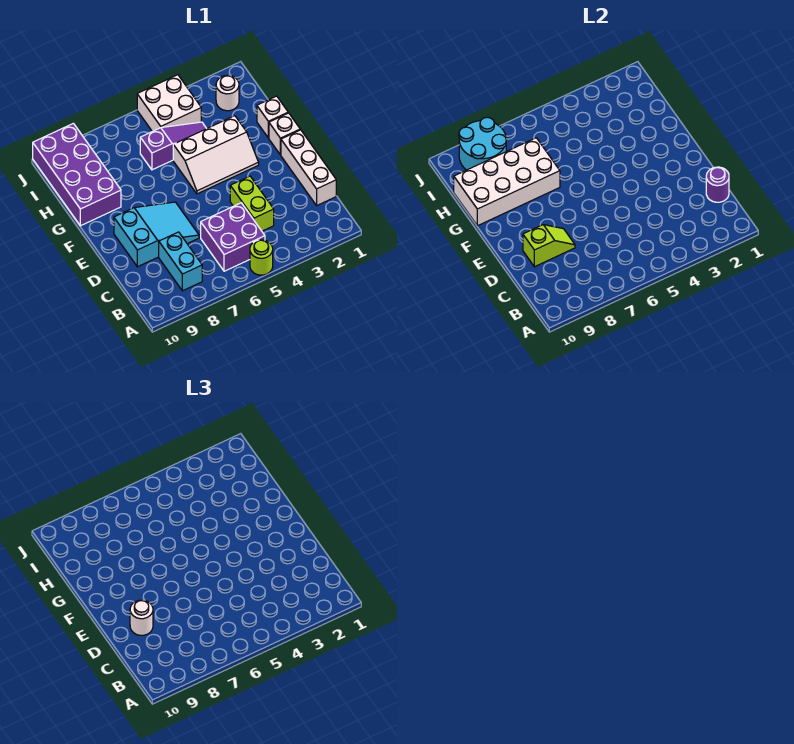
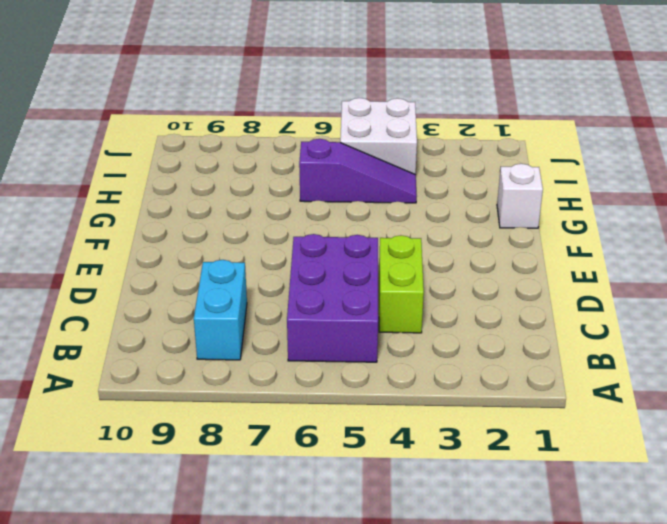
purple 2x3 brick [287,234,378,362] -> purple 2x2 brick [201,203,265,271]
none -> lime 1x1 round brick [250,240,273,275]
none -> white 1x3 brick [281,130,336,205]
none -> cyan 2x3 slope [114,202,199,267]

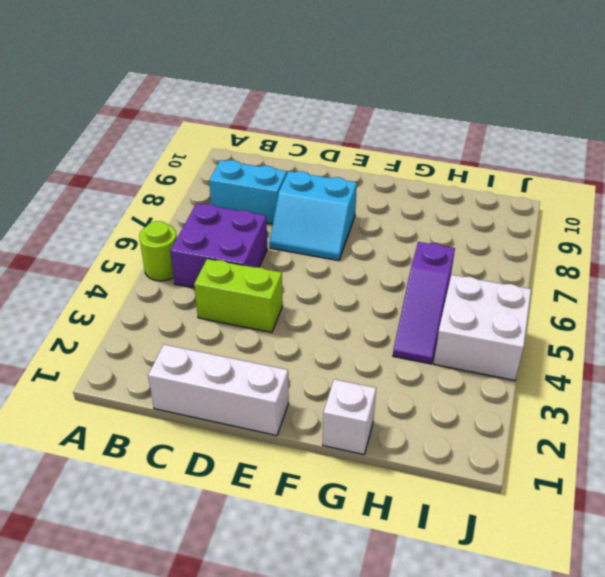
cyan 2x2 slope [269,171,357,261] -> cyan 2x3 slope [114,202,199,267]
none -> white 1x1 brick [269,113,300,155]
none -> white 2x3 slope [173,116,259,194]
none -> purple 2x4 brick [33,123,121,226]

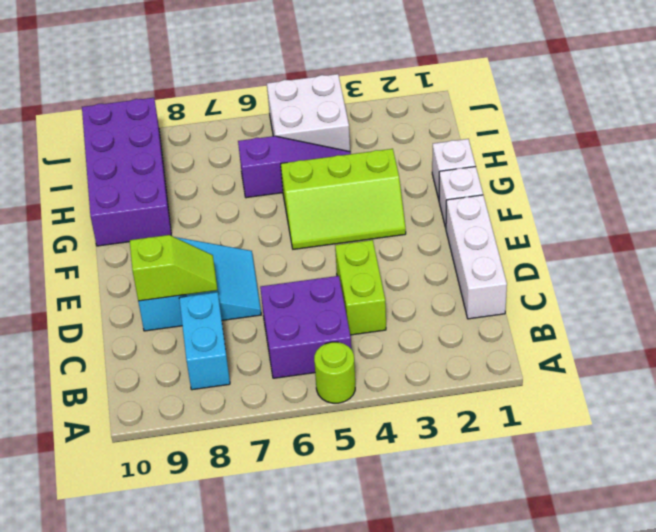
lime 2x3 slope [281,149,406,249] -> white 2x3 slope [173,116,259,194]
none -> white 1x1 round brick [216,75,239,111]
none -> purple 1x1 round brick [706,167,729,202]
none -> white 2x4 brick [454,138,560,226]

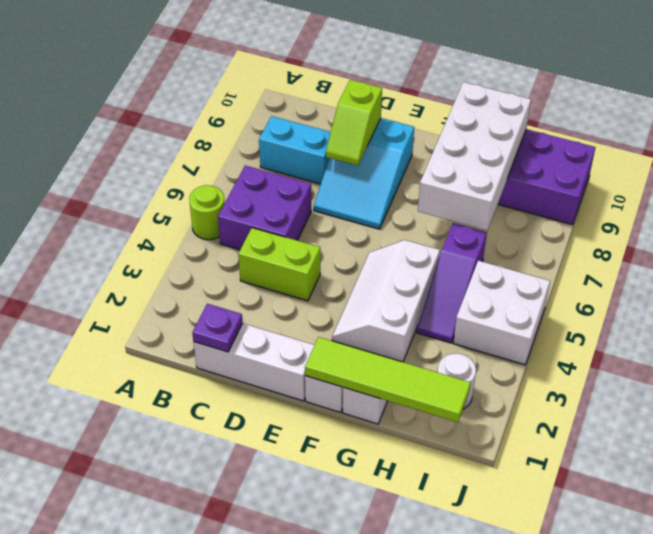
purple 1x1 plate [192,304,243,352] -> purple 1x1 round brick [706,167,729,202]
lime 1x4 tile [305,337,471,422] -> none
none -> cyan 2x2 round brick [459,117,506,170]
none -> white 1x1 round brick [130,600,153,635]

